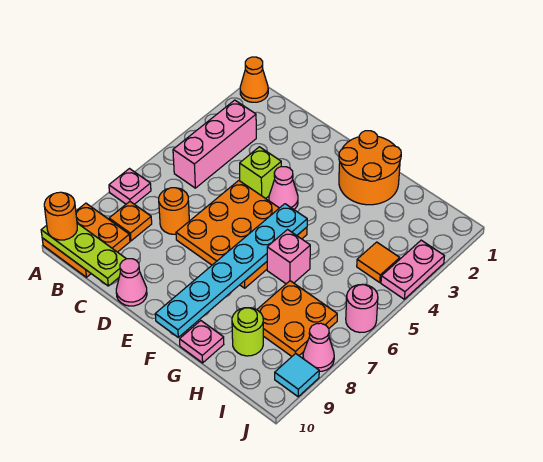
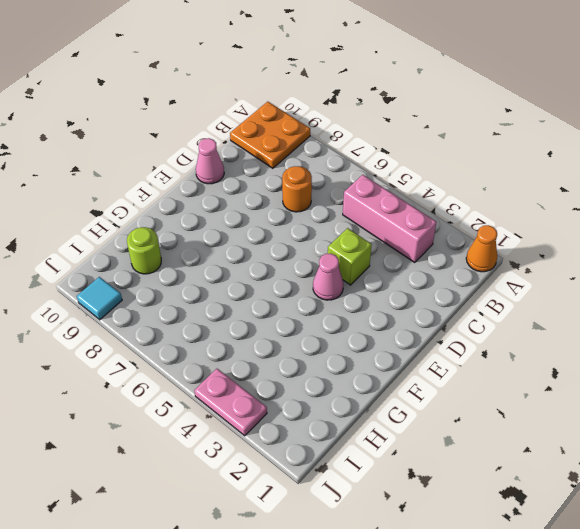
none -> pink 1x1 plate [109,169,151,204]
none -> orange 1x1 plate [109,202,152,241]
none -> orange 3x3 plate [176,181,307,288]

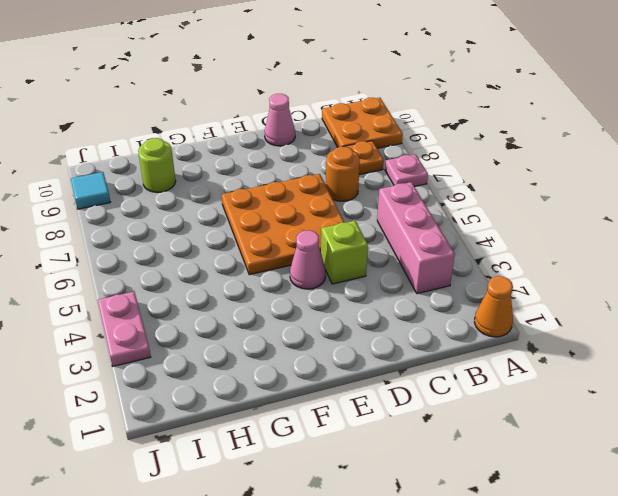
none -> orange 2x2 round brick [339,131,401,205]
none -> pink 1x1 brick [267,230,310,284]
none -> pink 1x1 plate [180,321,224,363]

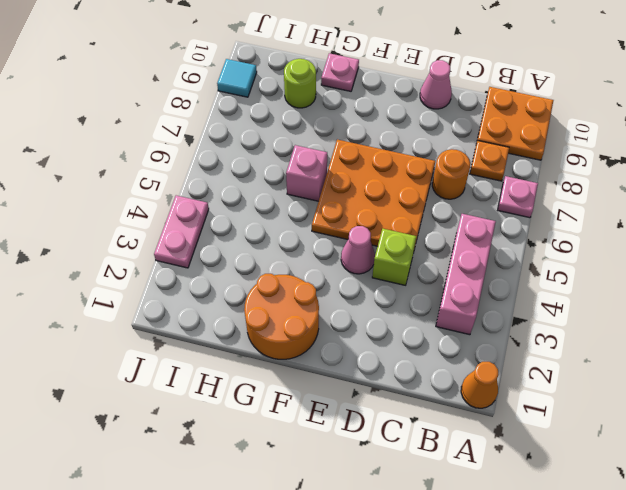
none -> orange 2x2 plate [257,281,337,356]
none -> orange 1x1 tile [357,242,400,283]
none -> pink 1x1 round brick [346,284,378,332]

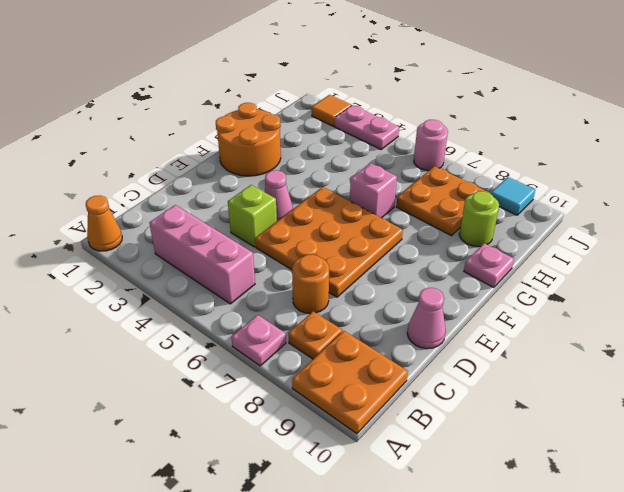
orange 1x1 tile [312,95,351,126] -> orange 1x1 tile moved to [357,242,400,283]
none -> pink 1x1 cone [303,323,334,372]
none -> lime 1x3 plate [41,223,126,286]
none -> cyan 1x6 plate [155,204,307,337]

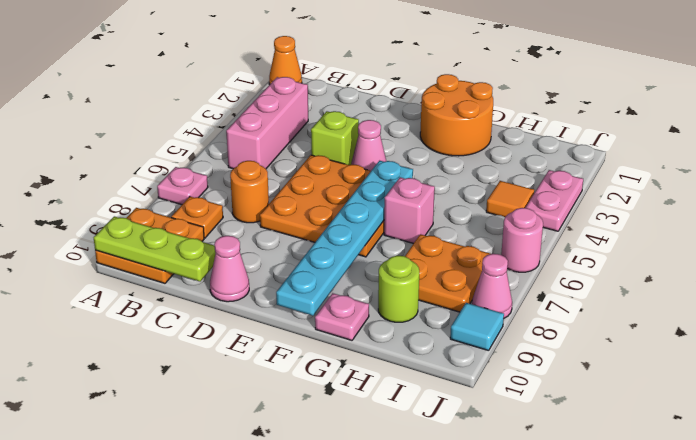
none -> orange 1x1 round brick [44,192,77,240]

